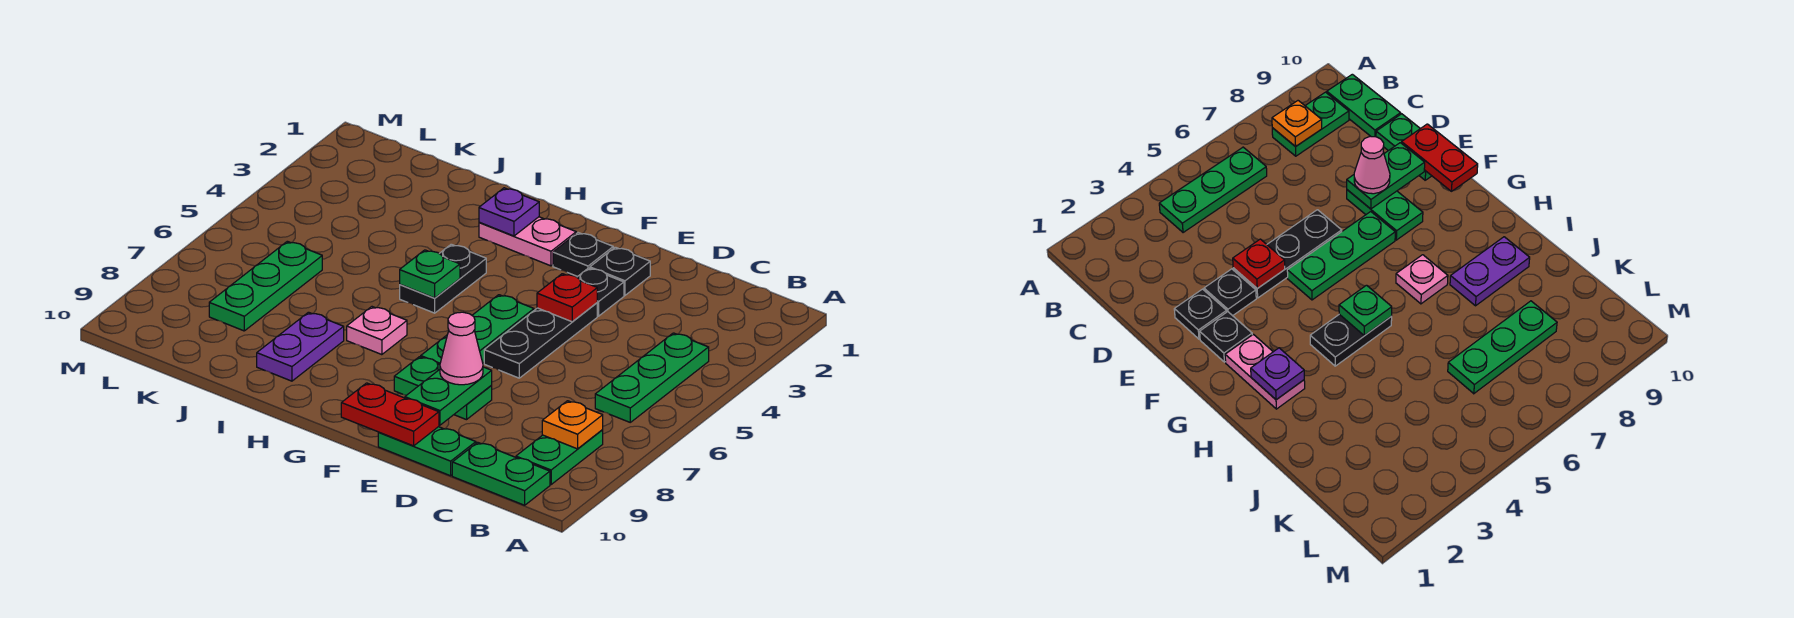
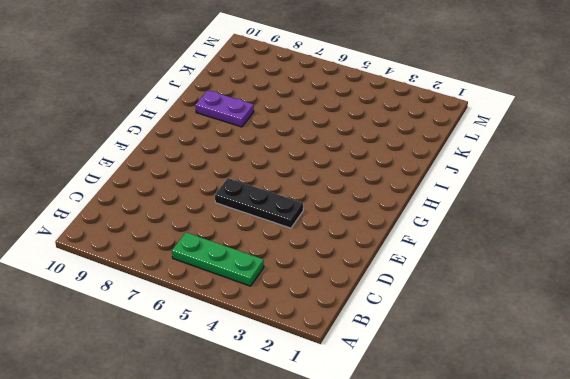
none -> green 1x2 plate [516,430,603,485]
none -> green 1x2 plate [452,442,550,505]
none -> green 1x2 plate [378,427,476,476]

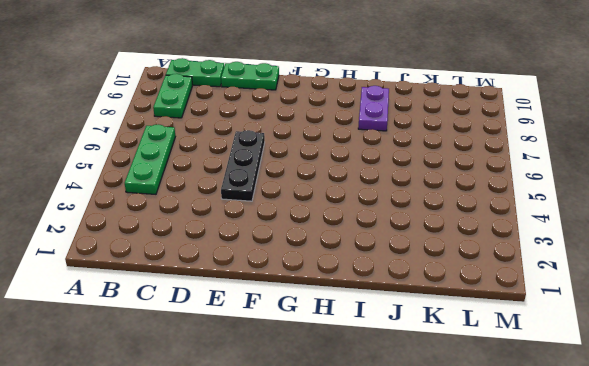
none -> black 1x1 plate [590,247,650,295]
none -> black 1x1 plate [577,268,624,316]
none -> green 1x2 plate [394,357,492,420]

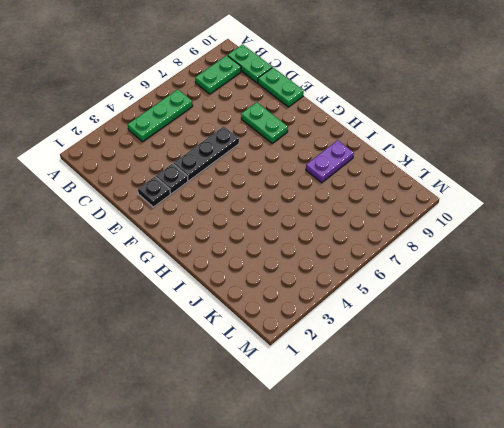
none -> black 1x1 plate [553,233,613,277]
none -> green 1x3 plate [421,295,534,365]
none -> pink 1x2 plate [479,217,576,266]

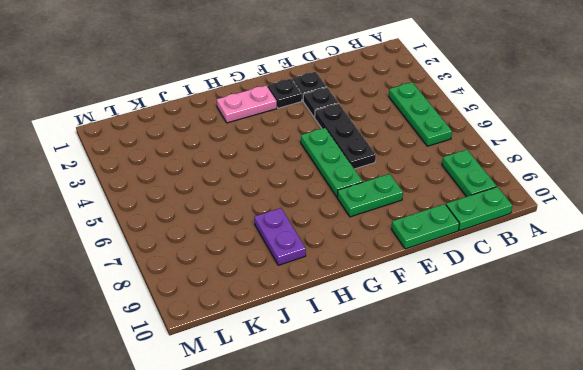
none -> black 1x2 plate [400,244,486,313]
none -> pink 1x1 plate [347,307,407,355]
none -> green 1x3 plate [209,241,322,331]

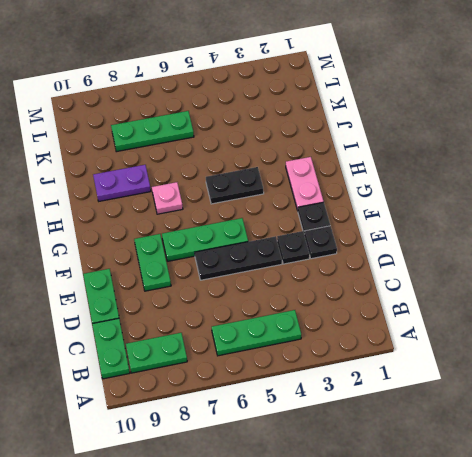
none -> orange 1x1 plate [542,401,603,449]
none -> red 1x1 plate [537,274,597,322]
none -> green 1x2 plate [405,367,492,425]

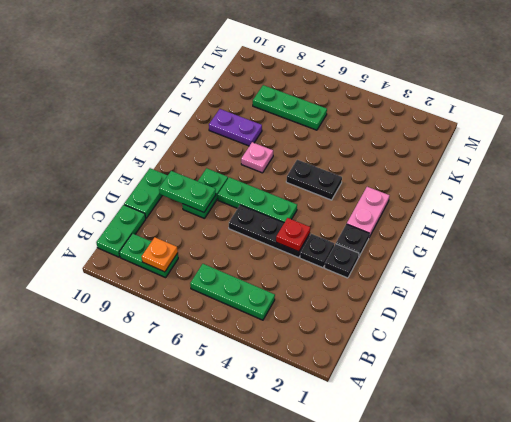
none -> red 1x2 plate [341,383,439,446]
none -> purple 1x1 plate [479,188,539,236]
none -> green 1x1 plate [400,250,460,298]

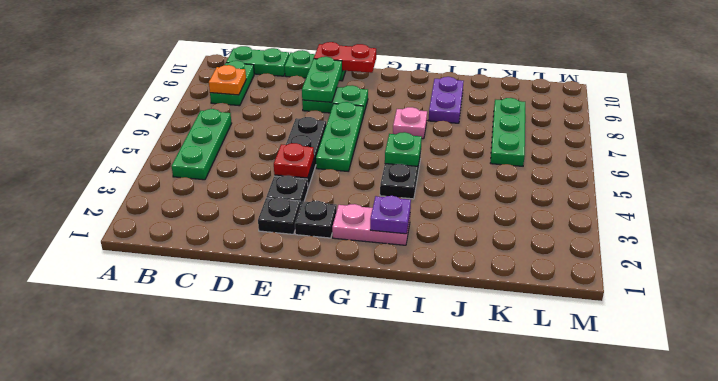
none -> pink 1x1 cone [440,312,483,385]

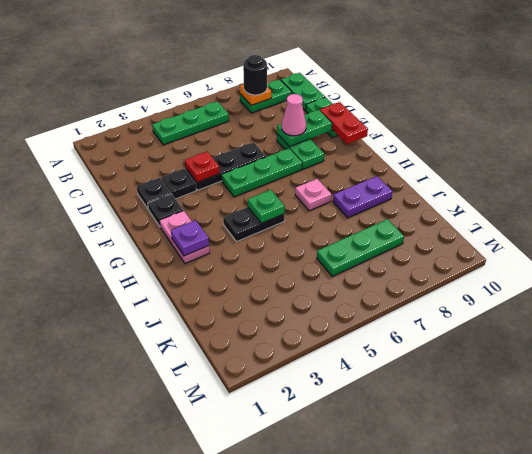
black 1x1 round brick [243,55,267,95] -> none

